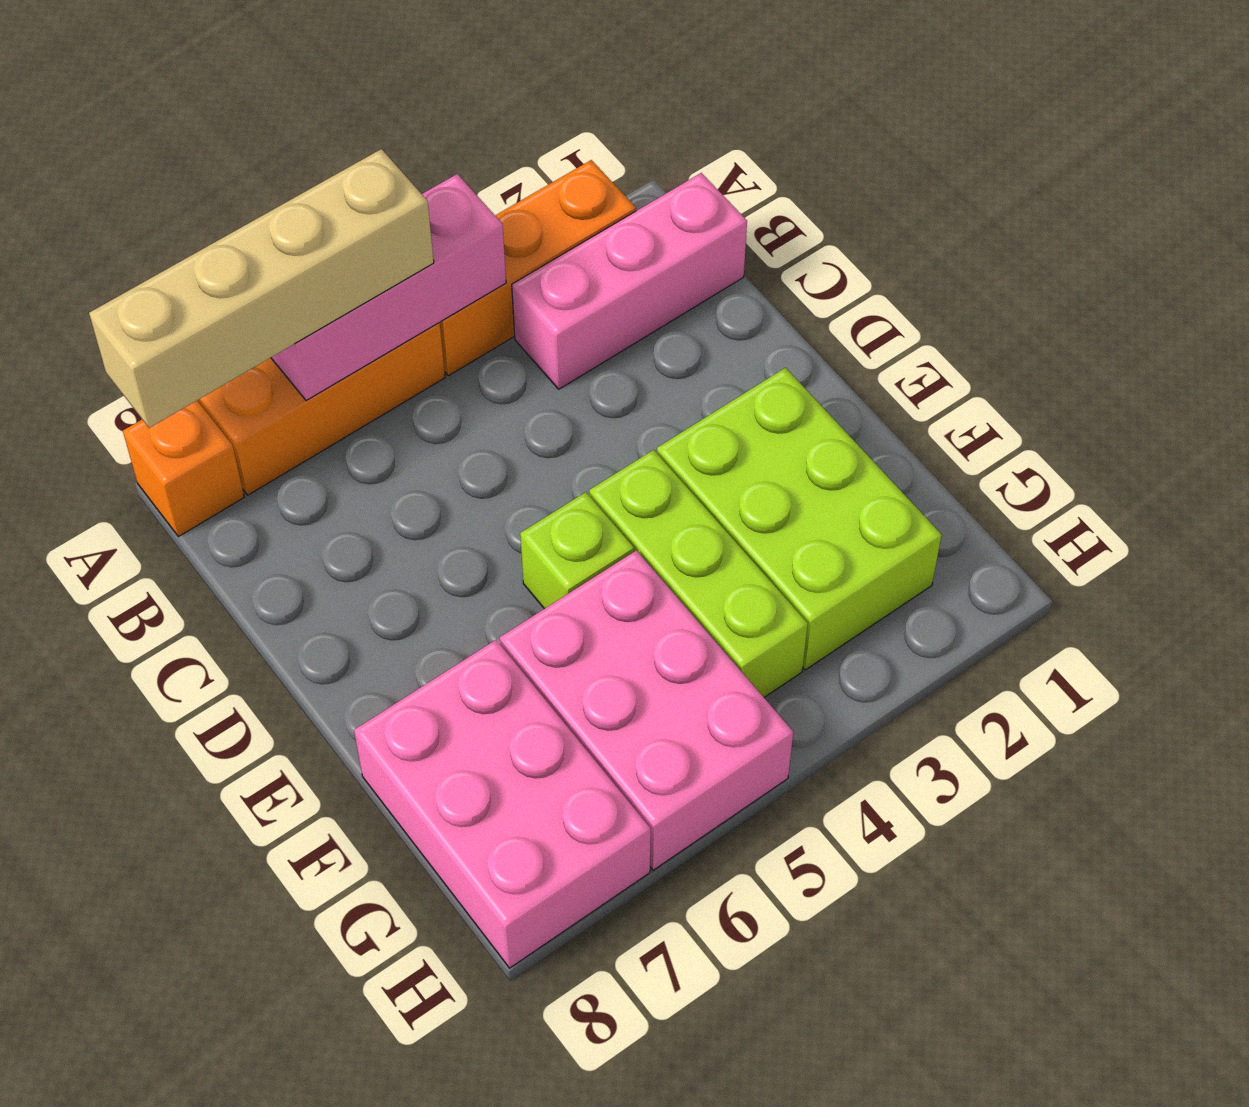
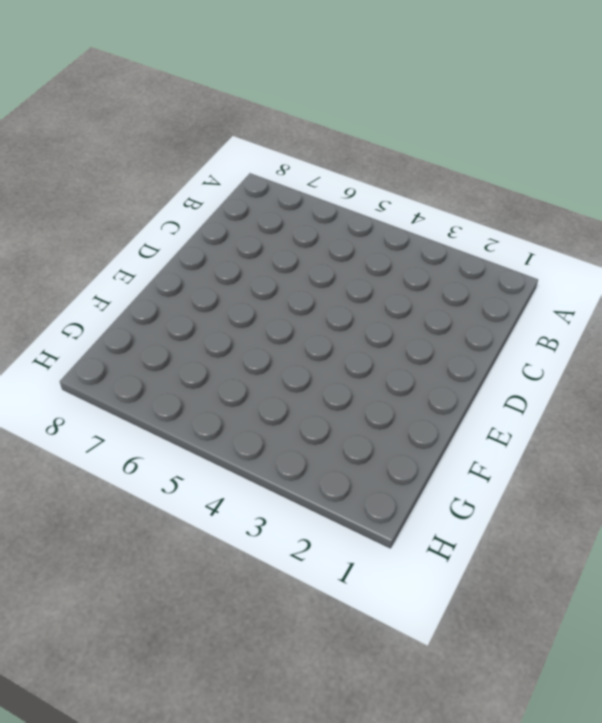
none -> orange 1x3 brick [439,160,636,376]
none -> orange 1x3 brick [197,323,445,495]

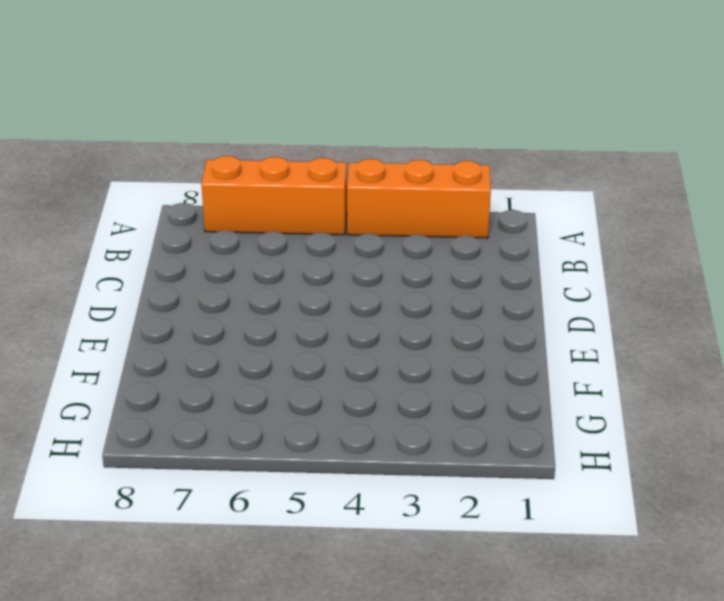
none -> orange 1x1 brick [123,401,244,537]
none -> pink 1x3 brick [512,173,747,389]

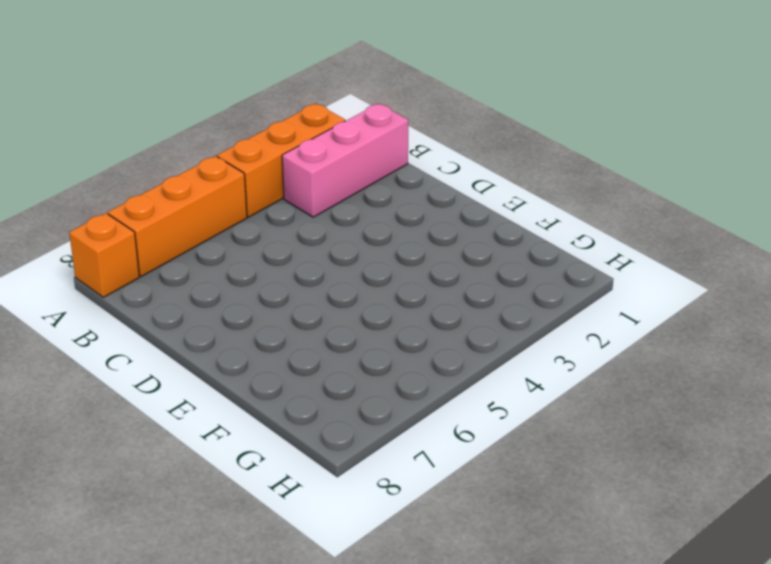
none -> lime 2x3 brick [657,368,942,670]
none -> lime 1x3 brick [589,450,808,697]

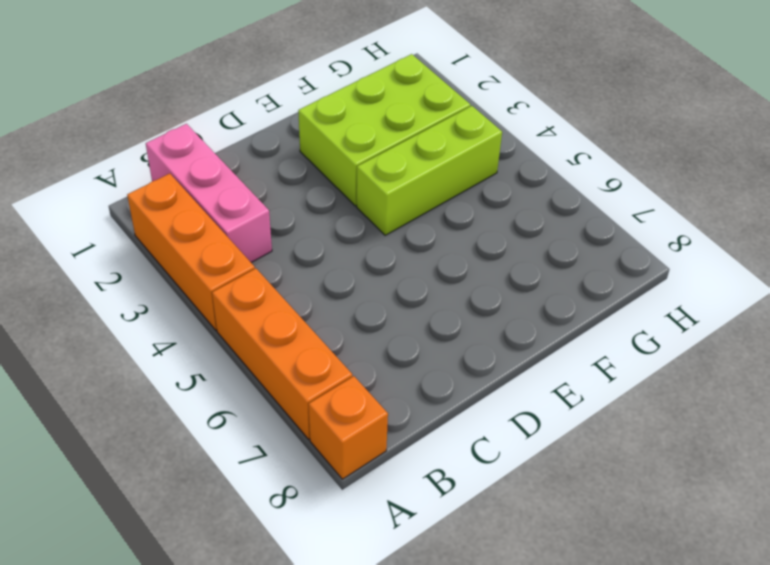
none -> lime 1x1 brick [520,492,634,609]
none -> pink 2x3 brick [500,550,793,870]

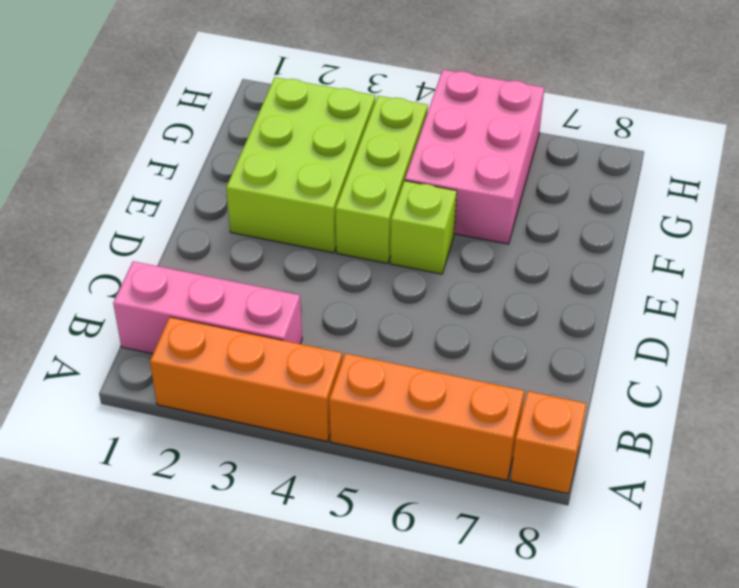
none -> pink 2x3 brick [354,640,651,968]
none -> pink 1x3 brick [271,174,506,401]

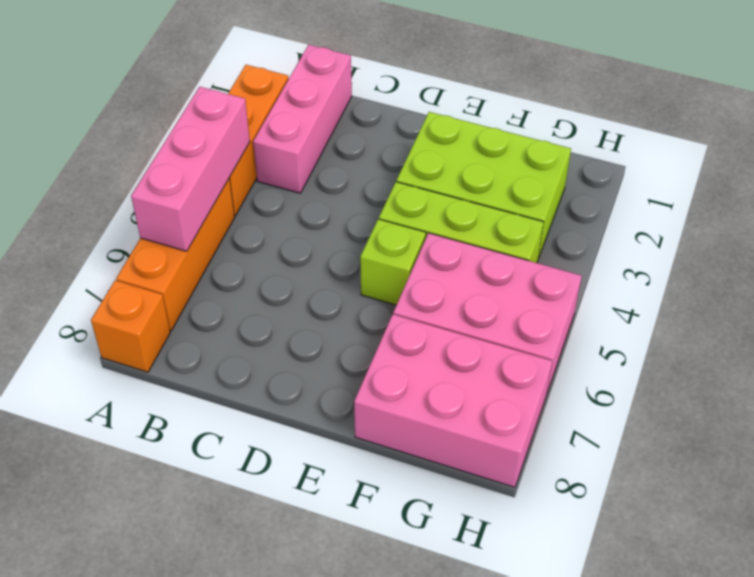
none -> tan 1x4 brick [89,149,434,428]

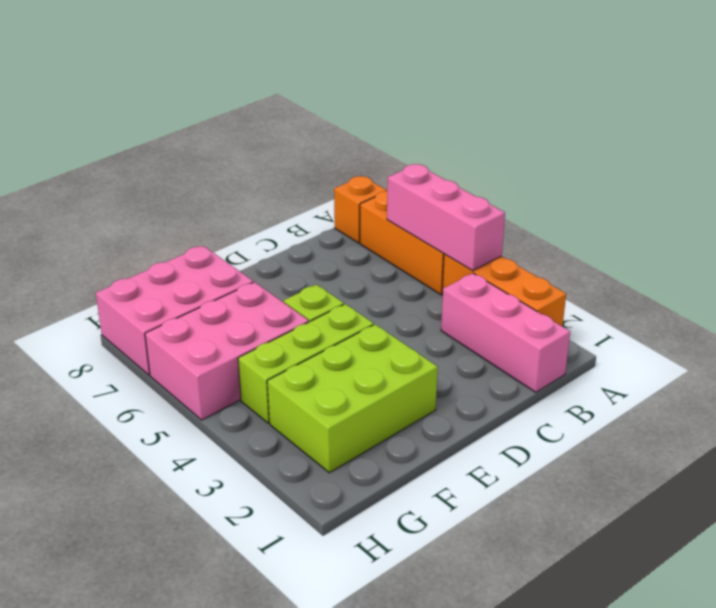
none -> tan 1x4 brick [89,149,434,428]

